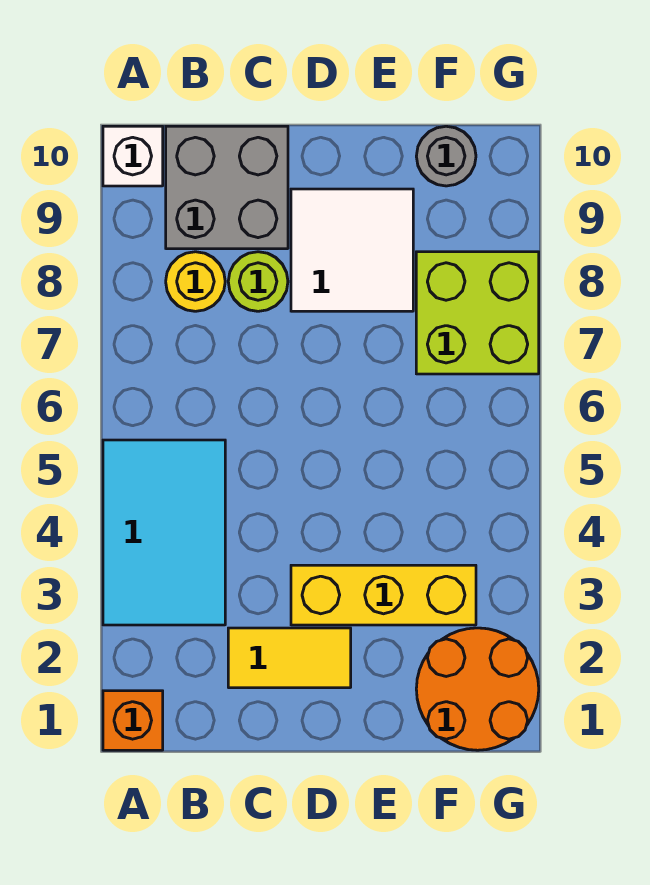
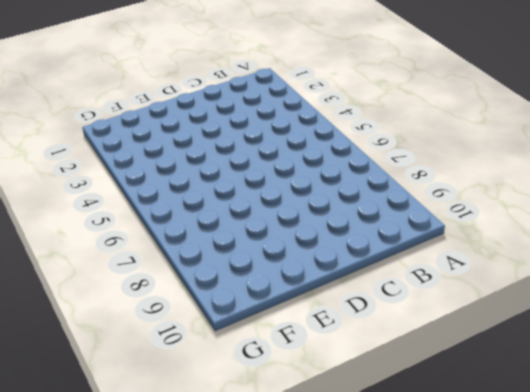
none -> orange 1x1 brick [103,691,163,750]
none -> cyan 2x3 tile [103,440,225,625]
none -> white 1x1 brick [103,126,163,186]

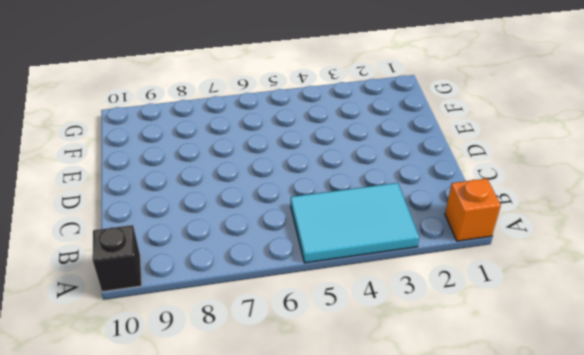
black 1x1 brick [93,225,142,292] -> white 1x1 brick [103,126,163,186]
none -> yellow 1x1 round brick [166,252,225,311]
none -> grey 2x2 brick [166,126,288,249]
none -> yellow 1x2 tile [228,628,351,688]

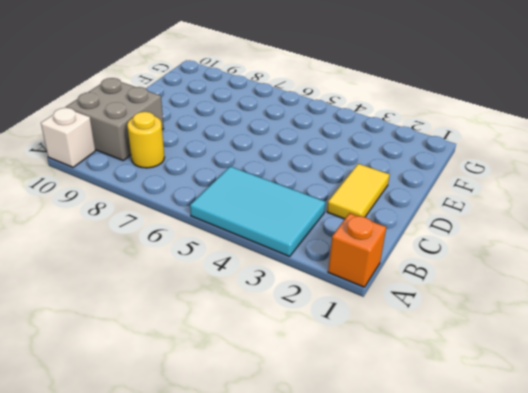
none -> lime 1x1 round brick [228,252,288,311]
none -> yellow 1x3 brick [291,565,476,625]
none -> white 2x2 tile [291,189,413,311]

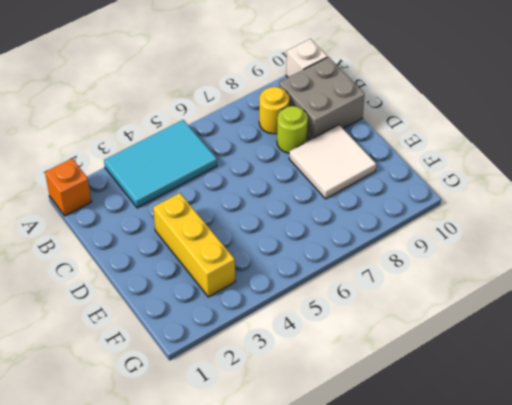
none -> yellow 1x2 tile [228,628,351,688]
none -> orange 2x2 round brick [416,628,539,750]
none -> lime 2x2 brick [416,252,539,374]

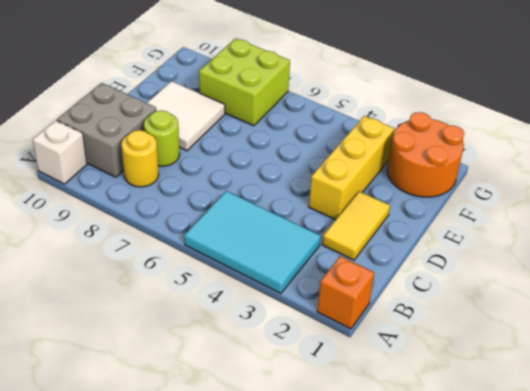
none -> grey 1x1 round brick [416,126,476,186]

